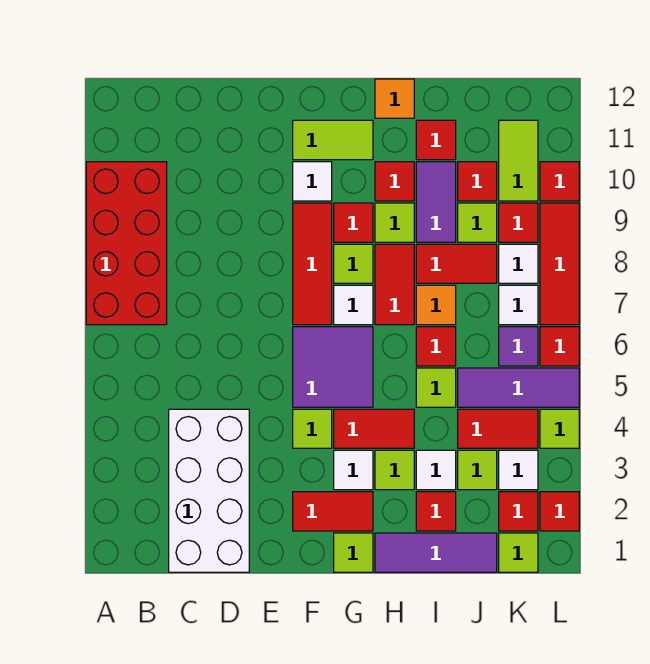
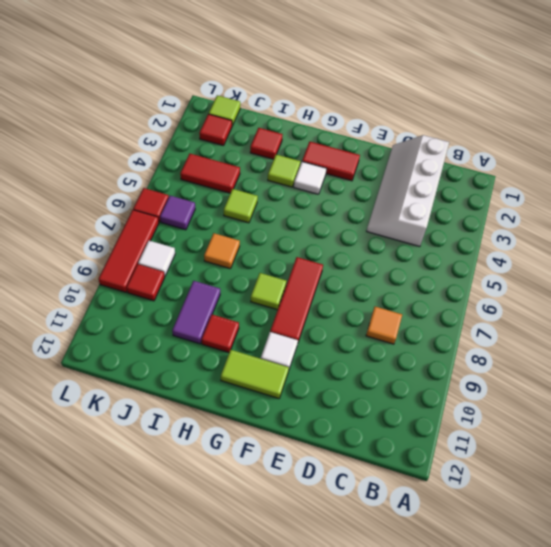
white 2x4 slope [367,135,449,247] -> white 2x4 brick [169,409,249,572]
orange 1x1 tile [366,307,402,344] -> orange 1x1 tile moved to [375,79,414,118]
none -> red 2x4 brick [86,162,167,325]
none -> lime 1x1 tile [293,409,332,448]
none -> purple 2x2 tile [293,327,373,407]
none -> lime 1x1 tile [334,533,373,572]

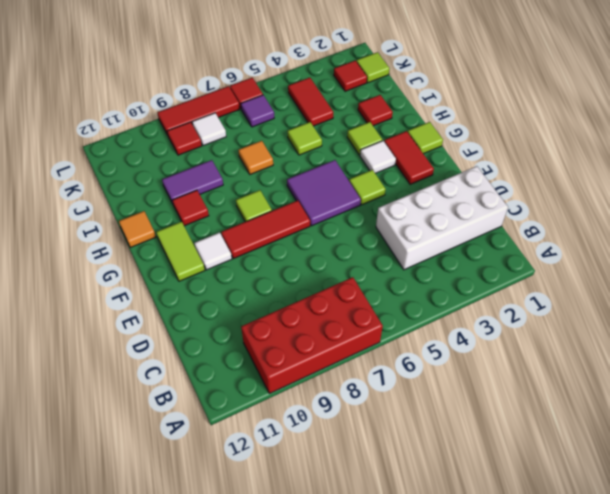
none -> red 1x2 tile [334,409,414,448]
none -> white 1x1 tile [334,285,373,325]
none -> red 1x1 tile [334,203,373,242]
none -> purple 1x3 tile [375,533,497,572]

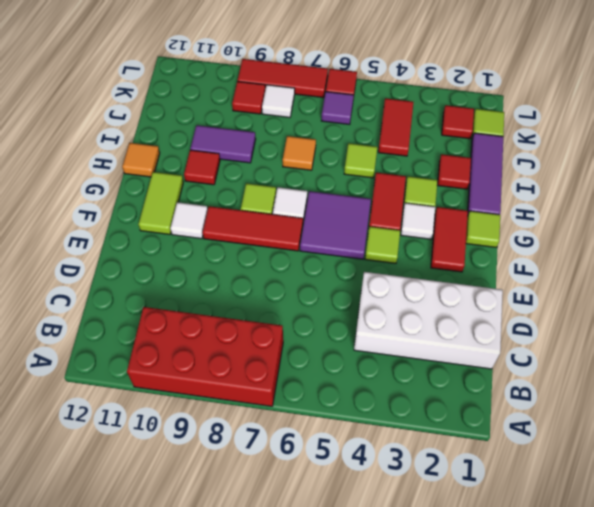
none -> red 1x1 tile [334,203,373,242]
none -> red 1x2 tile [375,244,414,325]
none -> lime 1x1 tile [375,203,414,242]
none -> white 1x1 tile [416,450,456,490]

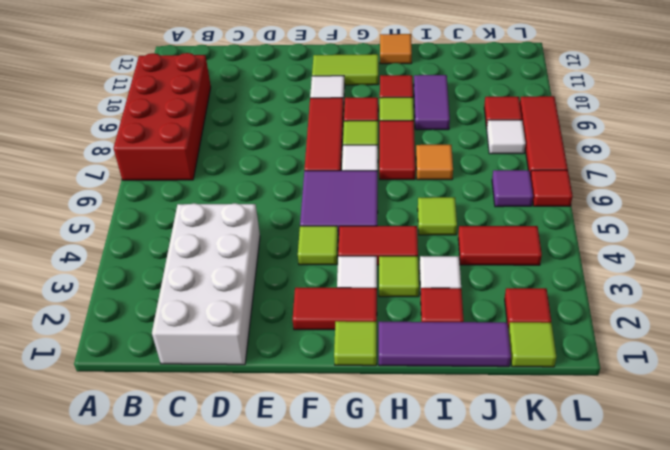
none -> red 1x1 tile [416,327,456,366]
none -> red 1x2 tile [416,244,497,283]
none -> red 1x1 tile [416,120,456,160]
none -> lime 1x1 tile [458,450,497,490]

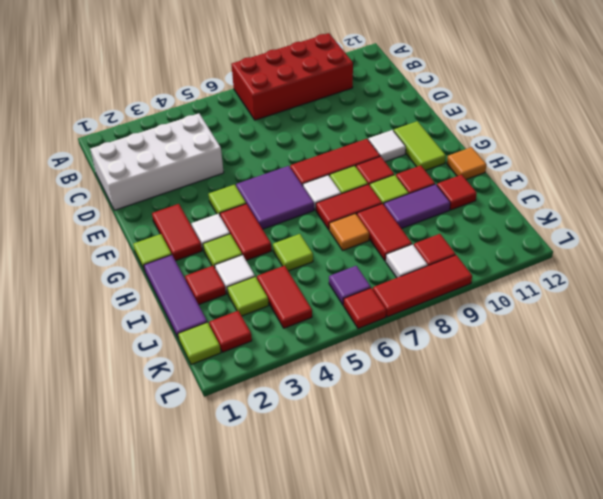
none -> red 1x1 tile [416,327,456,366]
none -> purple 1x3 tile [458,368,579,407]
none -> lime 1x1 tile [458,203,497,242]
none -> red 1x1 tile [458,162,497,201]

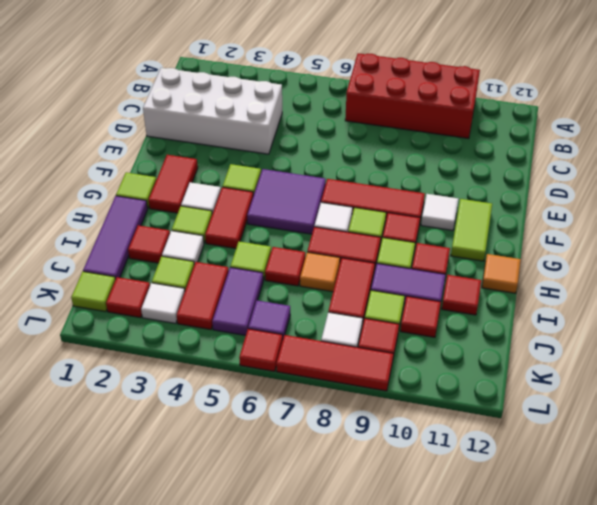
purple 1x2 tile [212,267,263,335] -> purple 1x3 tile [458,368,579,407]
none -> white 1x1 tile [499,285,538,325]
none -> lime 1x2 tile [499,120,538,201]
none -> red 1x1 tile [540,492,579,531]
none -> lime 1x1 tile [540,409,579,448]

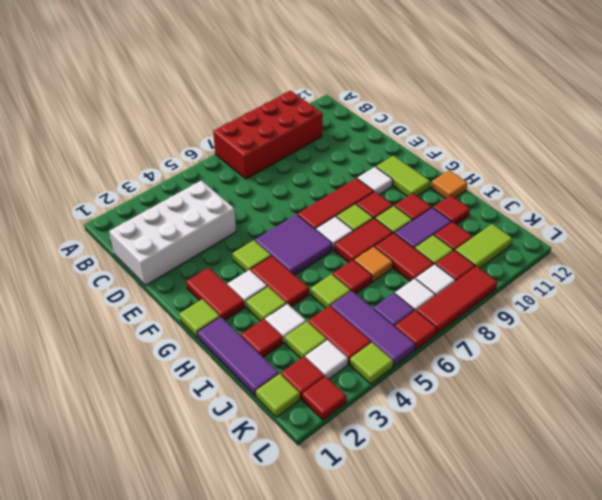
none -> red 1x1 tile [540,162,579,201]

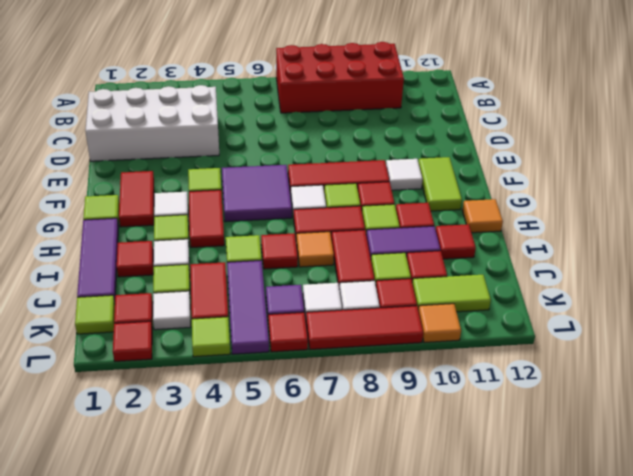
orange 1x1 tile [418,304,461,343] -> red 1x1 tile [540,162,579,201]

